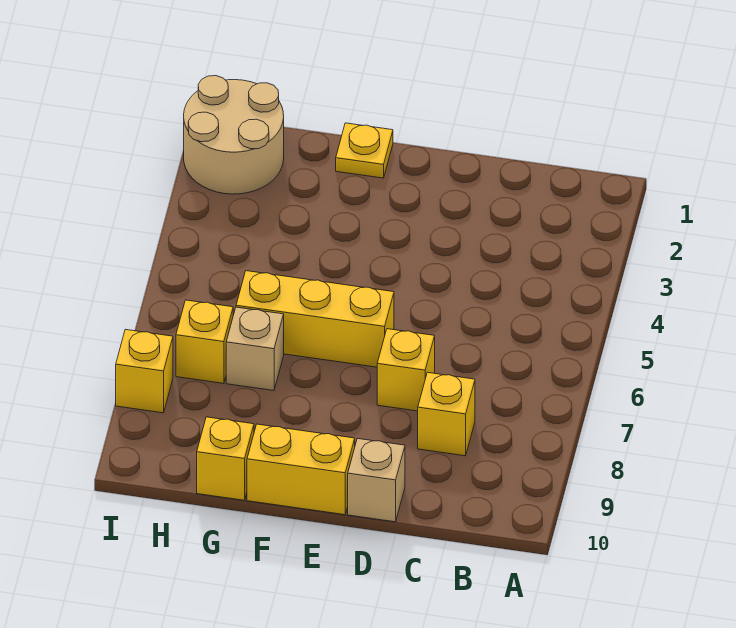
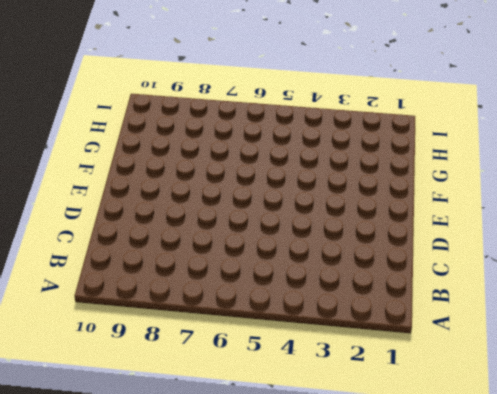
none -> yellow 1x1 brick [418,372,475,456]
none -> yellow 1x1 brick [377,329,435,411]

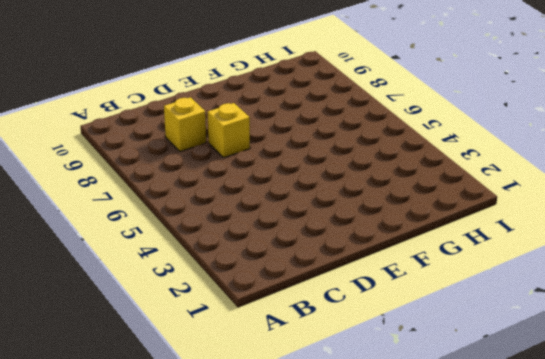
none -> tan 1x1 brick [348,438,405,522]
none -> yellow 1x3 brick [236,271,394,367]

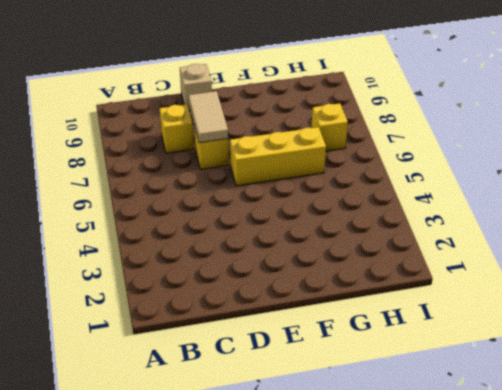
tan 1x2 tile [189,91,228,143] -> none
none -> yellow 1x2 brick [247,424,355,515]
none -> yellow 1x1 plate [336,123,393,178]

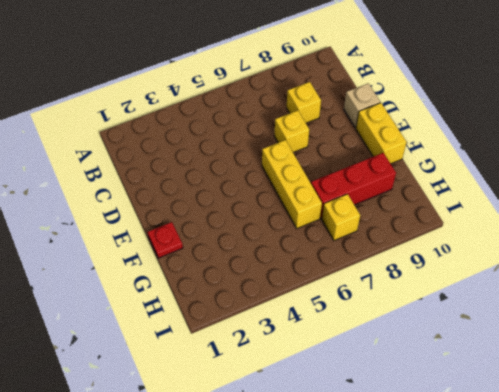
red 1x1 plate [148,222,183,258] -> yellow 1x1 plate [336,123,393,178]
red 1x3 brick [311,153,396,219] -> tan 1x1 brick [226,307,284,391]
none -> yellow 1x1 brick [197,417,254,500]
none -> tan 2x2 round brick [184,76,284,194]

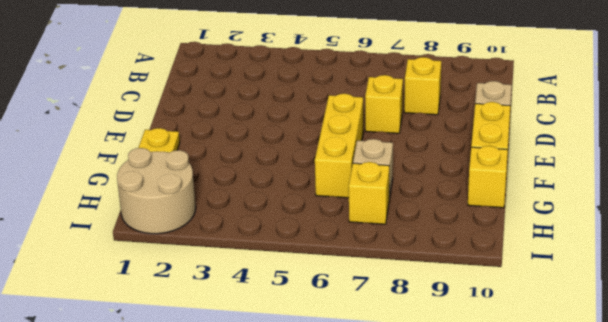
none -> yellow 1x1 brick [116,329,173,413]

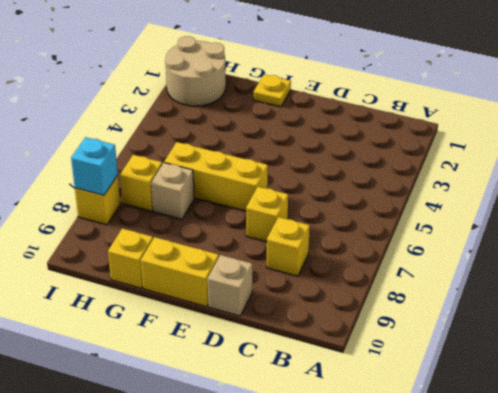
cyan 1x1 brick [71,137,118,195] -> none

